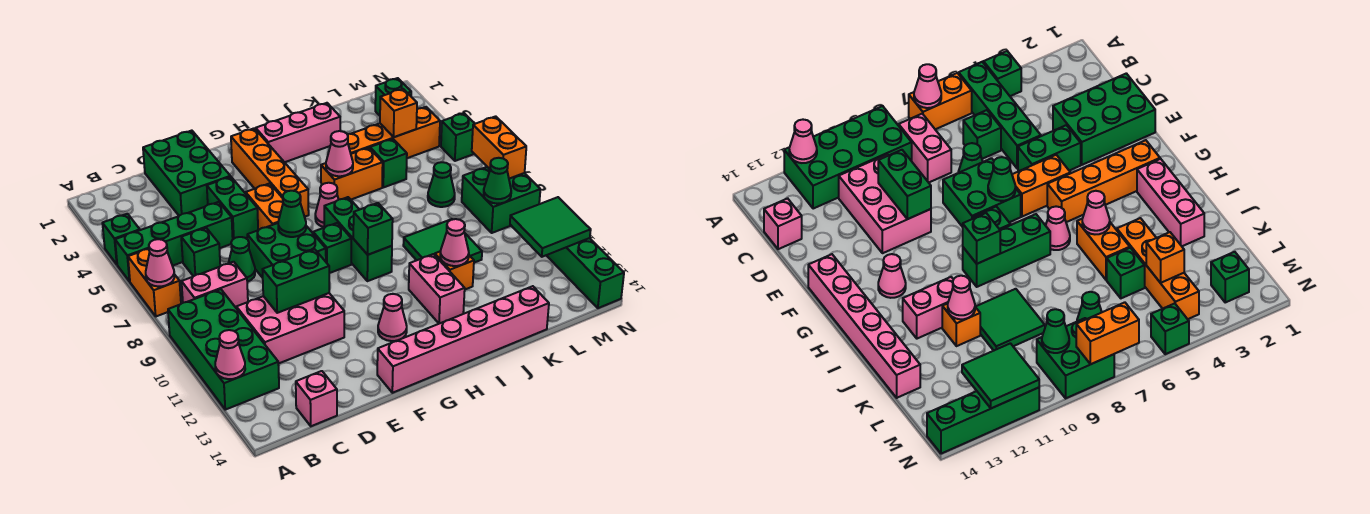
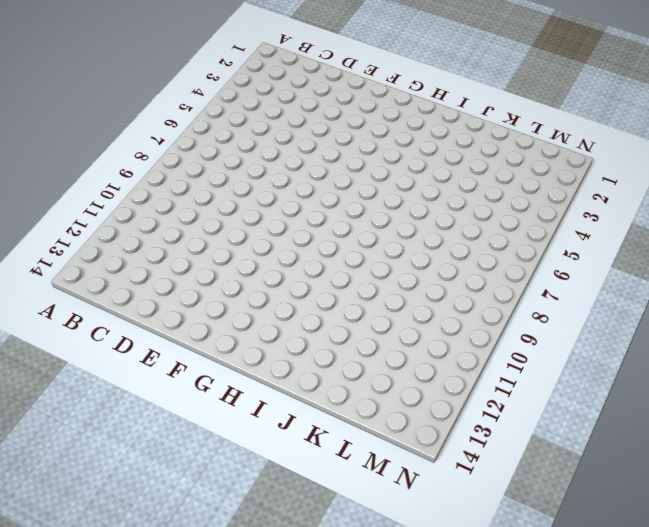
none -> green 1x1 brick [102,214,140,264]
none -> green 1x4 brick [115,202,233,281]
none -> orange 1x2 brick [128,249,181,316]
none -> green 2x4 brick [168,289,279,410]

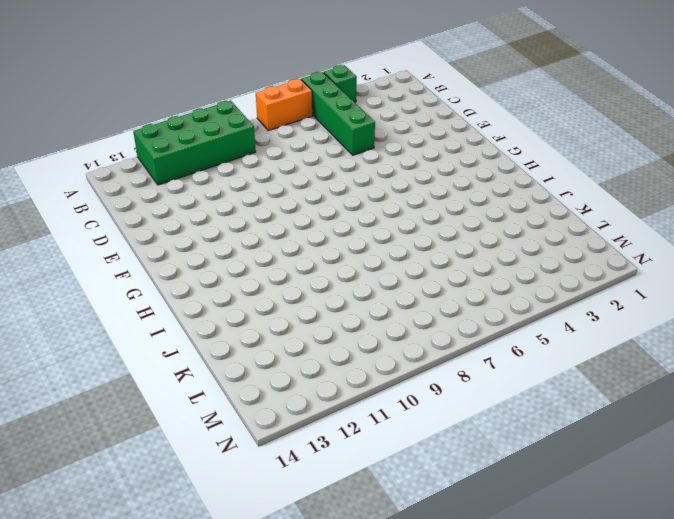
none -> pink 1x2 brick [182,262,248,307]
none -> green 1x1 brick [181,228,220,276]
none -> pink 2x3 brick [236,293,344,364]
none -> pink 1x1 brick [296,371,337,426]

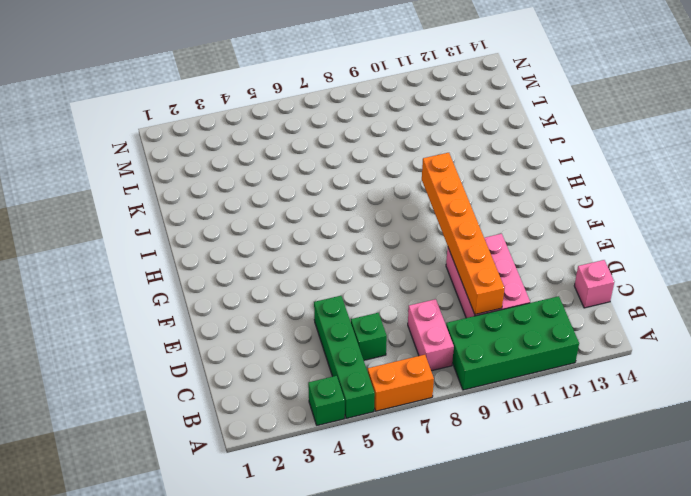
orange 1x6 brick [422,153,504,315] -> green 1x2 brick [262,249,329,313]
none -> green 2x3 brick [143,131,230,216]
none -> green 1x1 cone [229,237,255,282]
none -> green 1x2 brick [207,177,258,239]
none -> green 2x2 brick [247,223,326,278]

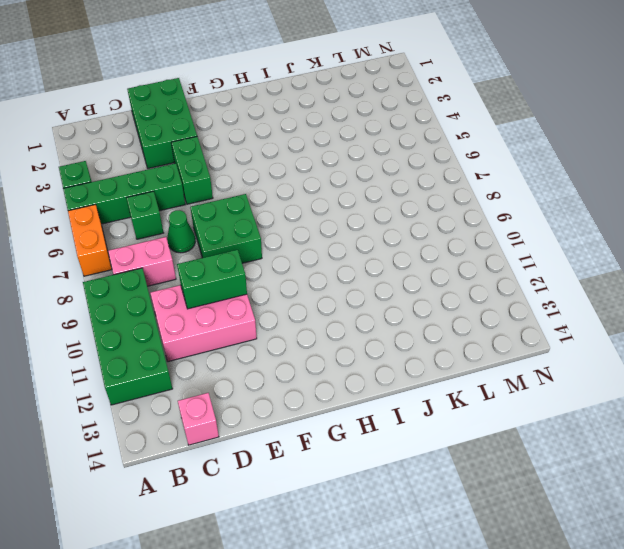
none -> orange 1x2 brick [246,183,283,230]
none -> pink 1x6 brick [377,286,549,393]
none -> orange 1x4 brick [231,128,309,217]
none -> green 1x1 brick [313,223,351,273]

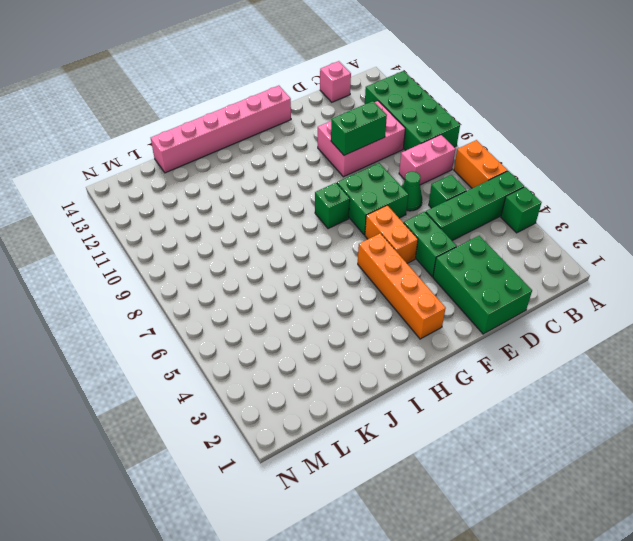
none -> pink 1x1 cone [378,294,407,341]
none -> pink 1x3 brick [256,103,340,162]
none -> pink 1x1 cone [315,183,339,227]
none -> green 1x3 brick [324,197,392,281]

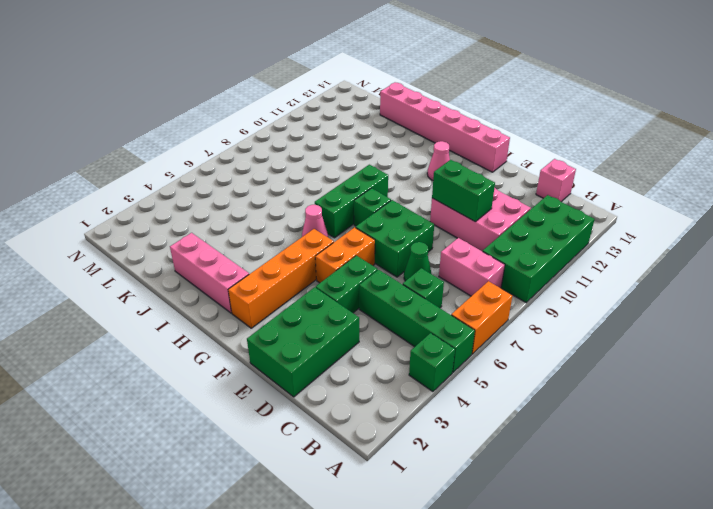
none -> orange 1x2 brick [321,148,383,199]
none -> pink 1x2 brick [409,254,465,324]
none -> orange 1x4 brick [347,107,440,158]
none -> green 2x2 tile [403,219,482,263]

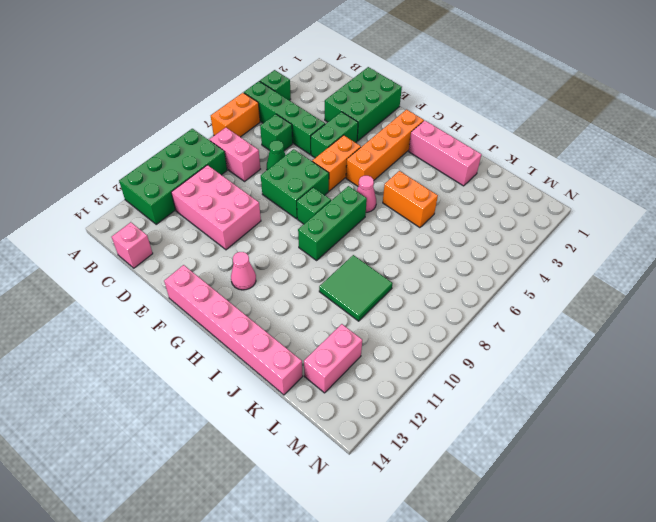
pink 1x2 brick [304,324,362,393] -> pink 1x2 brick moved to [409,254,465,324]
none -> orange 1x4 brick [347,107,440,158]
none -> orange 1x1 brick [435,252,474,289]
none -> green 1x1 brick [370,139,407,187]
none -> green 1x1 cone [428,162,455,207]

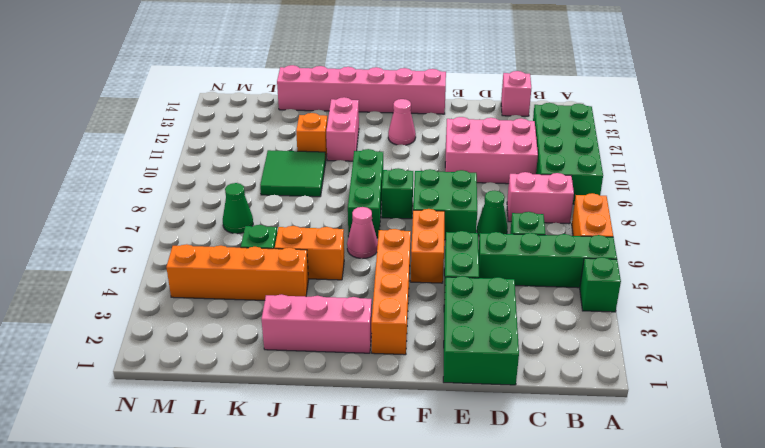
none -> green 1x1 brick [375,78,411,116]
none -> green 2x2 brick [462,167,540,233]
none -> green 1x1 brick [441,113,475,161]
none -> green 1x4 brick [546,238,624,308]

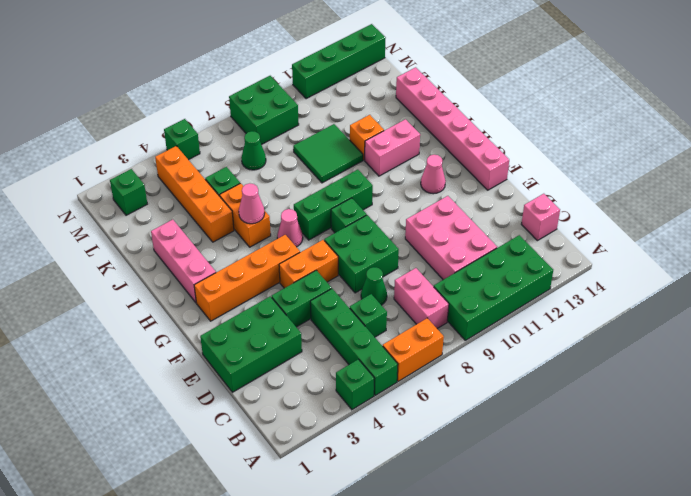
none -> pink 1x1 cone [146,239,174,286]
none -> pink 1x1 cone [215,330,245,379]
none -> green 1x2 brick [262,249,329,313]
none -> green 1x1 cone [278,191,306,237]

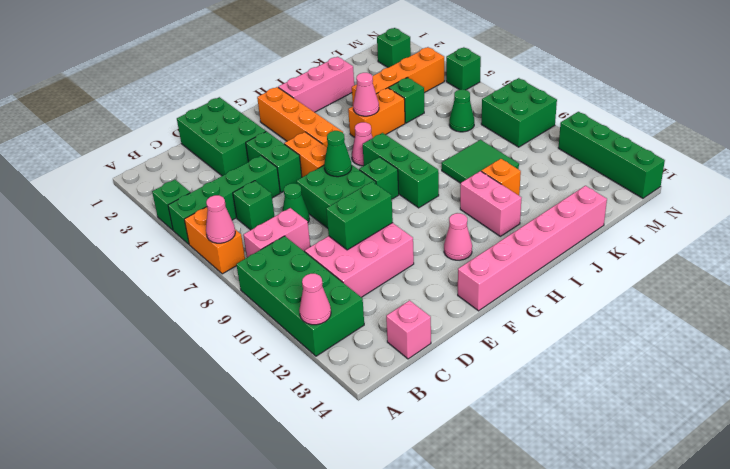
none -> green 1x1 brick [353,203,393,255]
none -> pink 1x1 cone [440,219,469,266]
none -> orange 1x1 brick [380,89,417,137]
none -> green 1x1 cone [484,158,511,204]

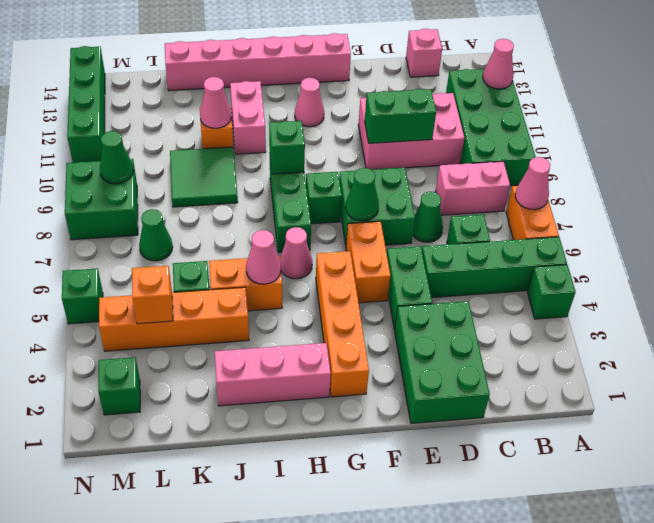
none -> green 2x2 tile [510,197,591,257]
none -> orange 1x2 brick [472,116,526,179]

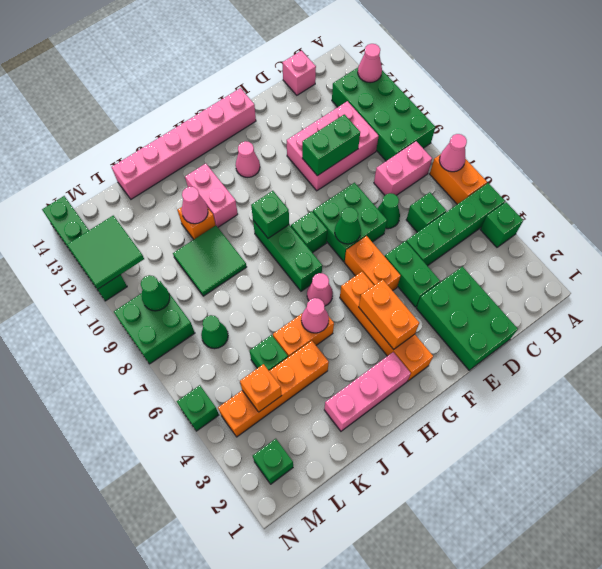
orange 1x2 brick [359,280,419,350] -> orange 1x2 brick moved to [472,116,526,179]

